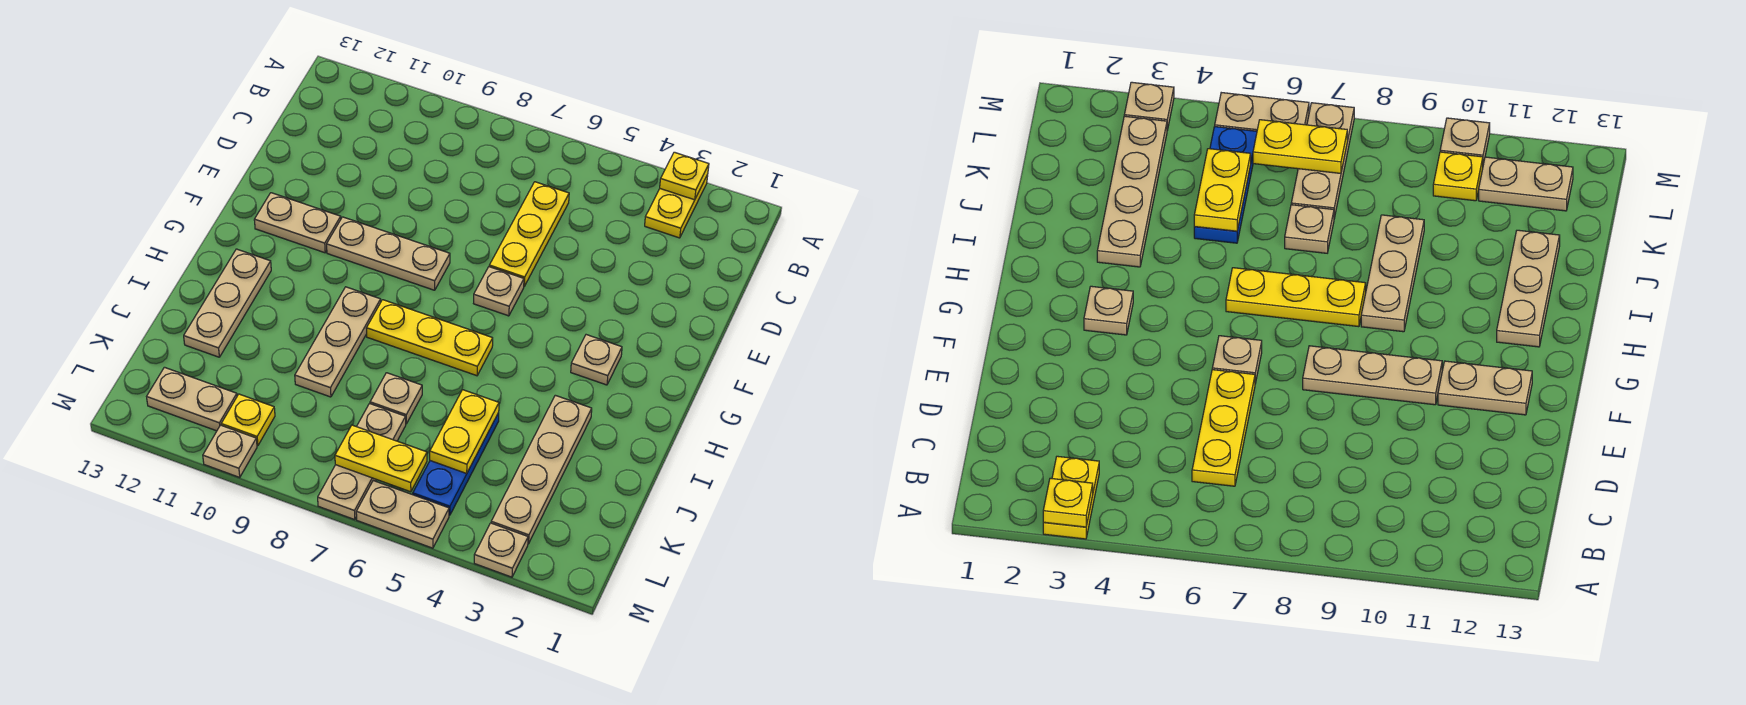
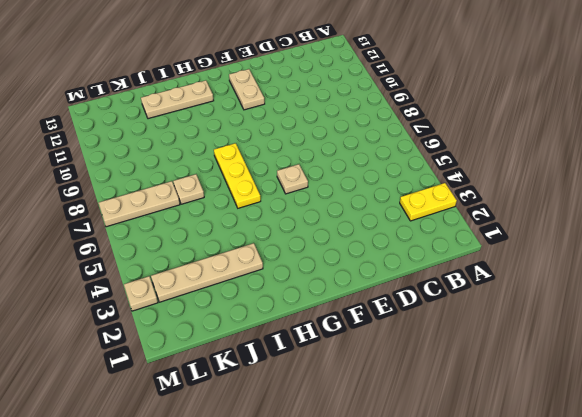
none -> yellow 1x3 plate [489,182,569,286]
none -> tan 1x3 plate [327,217,450,290]
none -> tan 1x1 plate [571,335,622,385]

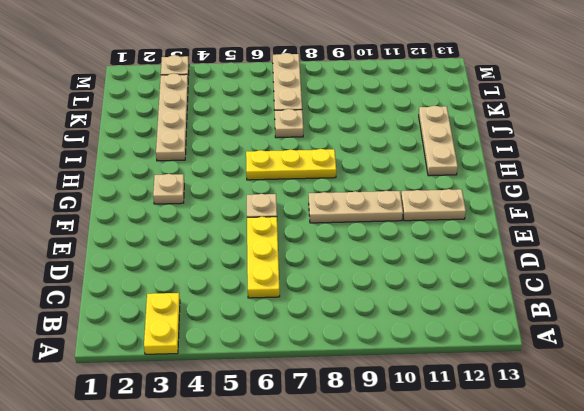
none -> tan 1x3 plate [295,287,381,397]
none -> blue 1x3 plate [413,413,499,515]
none -> yellow 1x1 plate [221,394,275,446]

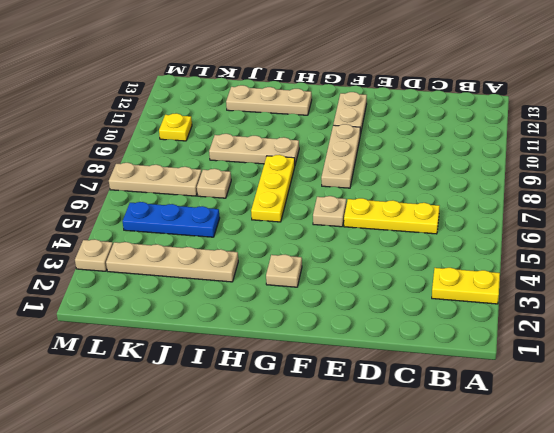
none -> tan 1x2 plate [147,367,237,431]
none -> tan 1x2 plate [356,481,449,548]
none -> tan 1x1 plate [203,425,257,477]

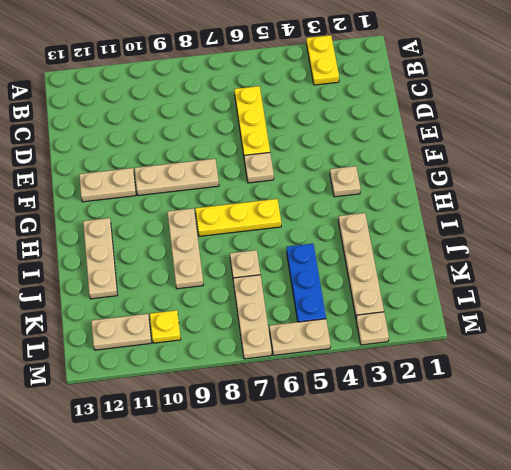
none -> tan 1x1 plate [203,425,257,477]
none -> yellow 1x1 plate [660,152,709,200]
none -> yellow 1x2 plate [430,390,499,473]

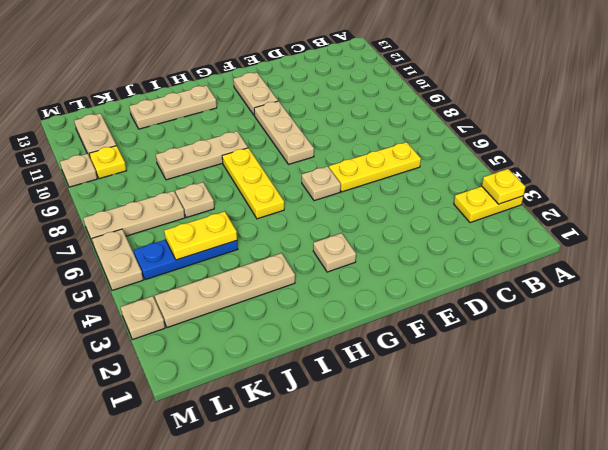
none -> yellow 1x2 plate [335,425,427,492]

